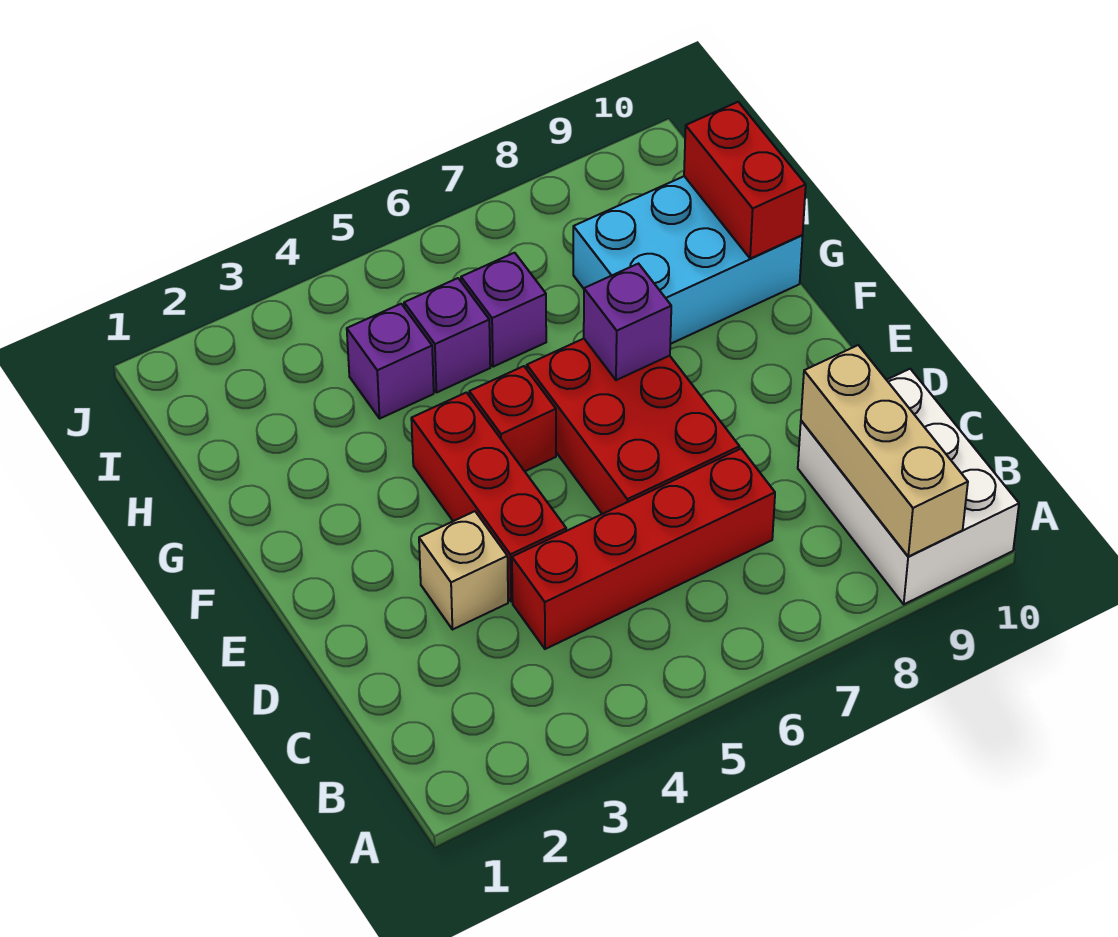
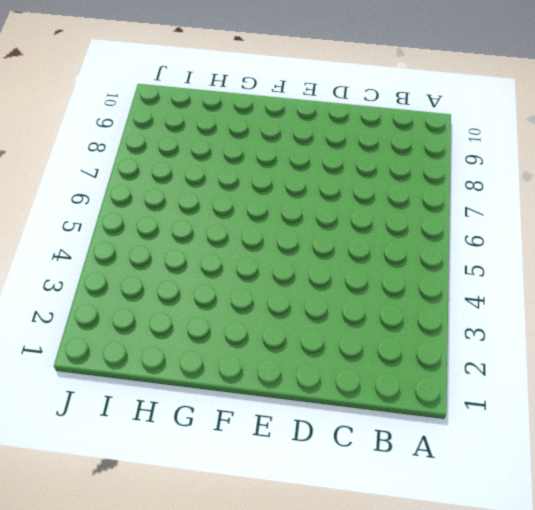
none -> white 2x3 brick [798,369,1019,604]
none -> red 1x4 brick [512,449,775,649]
none -> tan 1x1 brick [419,511,508,630]

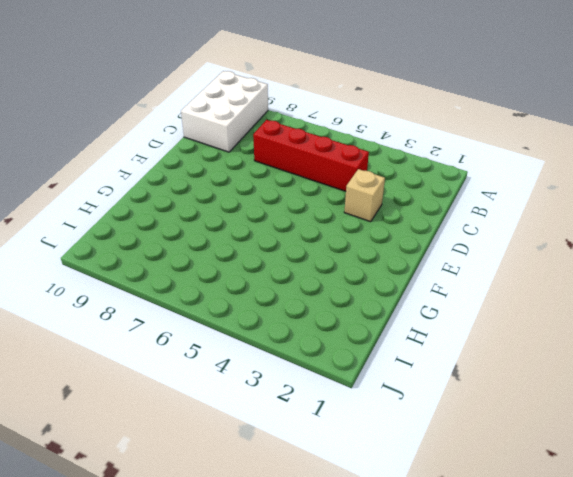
none -> red 1x3 brick [411,393,566,602]
none -> red 2x3 brick [527,339,740,514]
none -> red 1x1 brick [469,366,556,471]

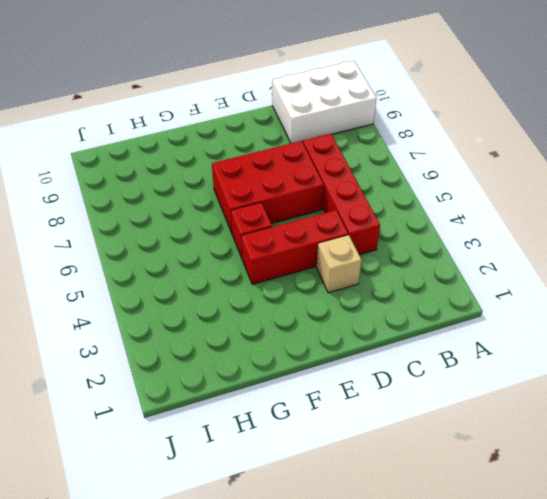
none -> cyan 2x3 brick [573,176,803,344]
none -> purple 1x1 brick [347,304,434,418]
none -> purple 1x1 brick [404,278,490,393]

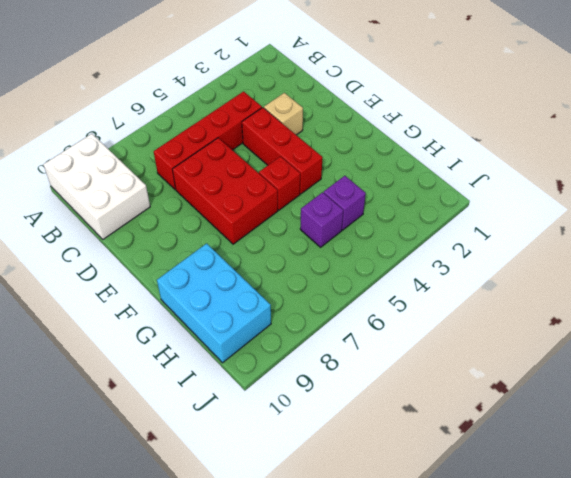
cyan 2x3 brick [157,243,271,363] -> cyan 2x3 brick turned to [573,176,803,344]
none -> purple 1x1 brick [461,253,546,367]
none -> tan 1x3 brick [801,345,968,557]
none -> purple 1x1 brick [584,264,671,380]

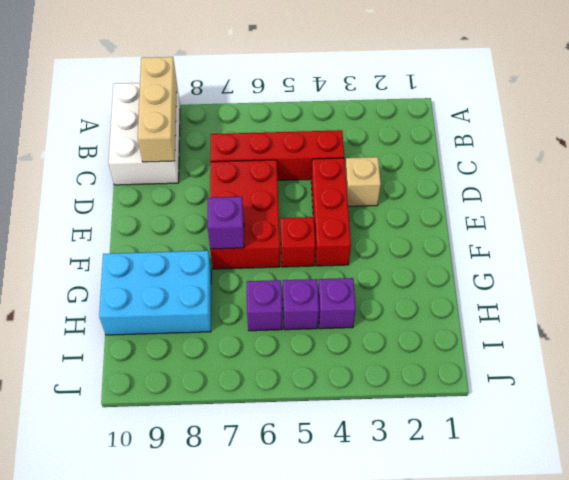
none -> red 1x2 brick [684,102,806,259]

